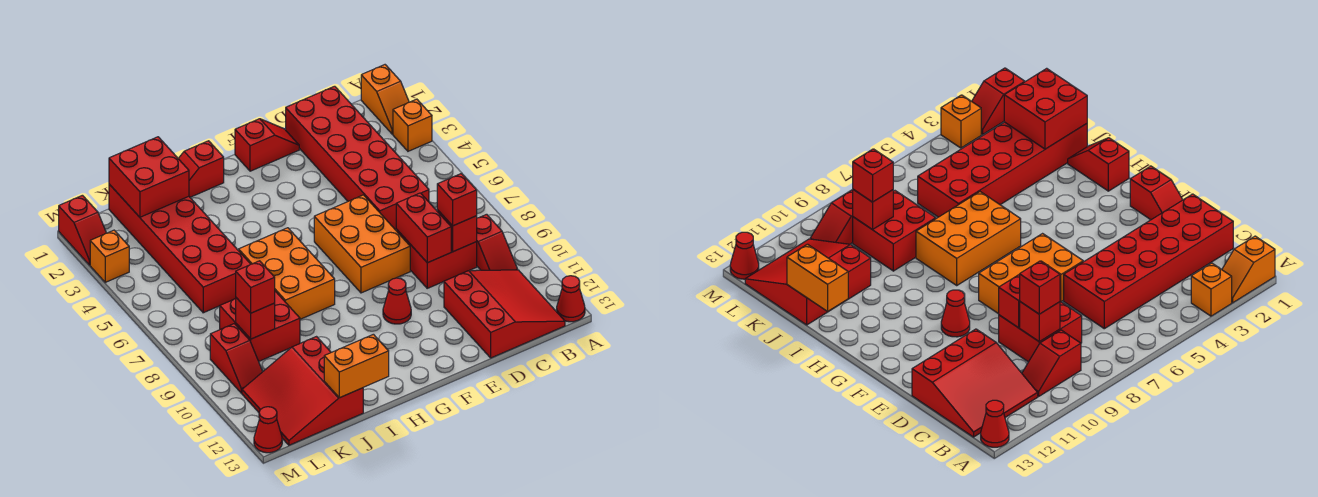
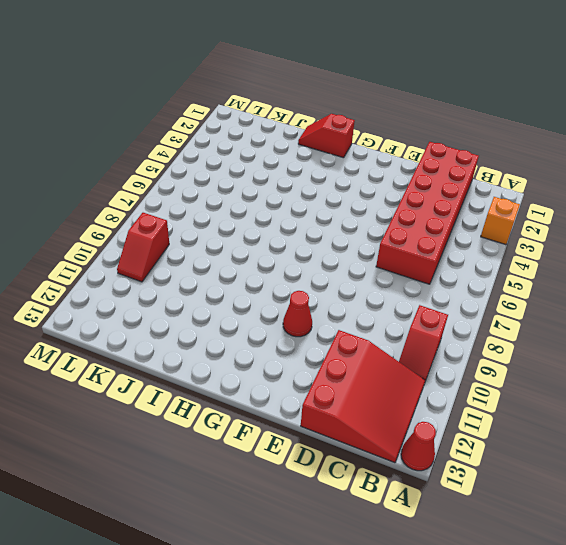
none -> orange 1x2 slope [361,65,409,134]
none -> red 2x2 brick [396,229,477,288]
none -> red 1x2 slope [235,119,299,171]

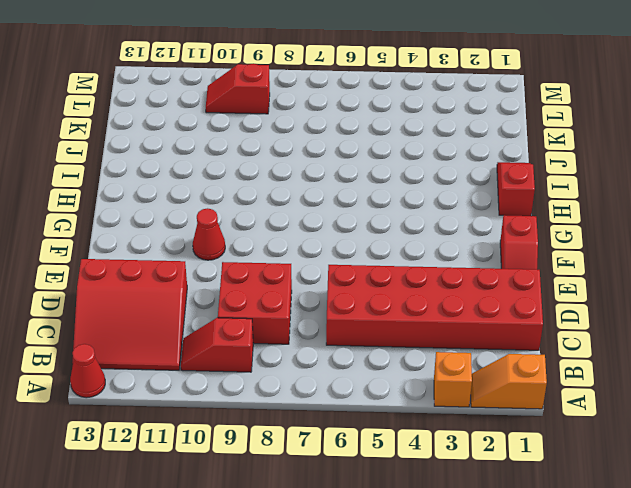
none -> orange 2x3 brick [314,195,410,293]
none -> orange 2x3 brick [239,228,335,319]
none -> red 2x6 brick [109,184,250,313]

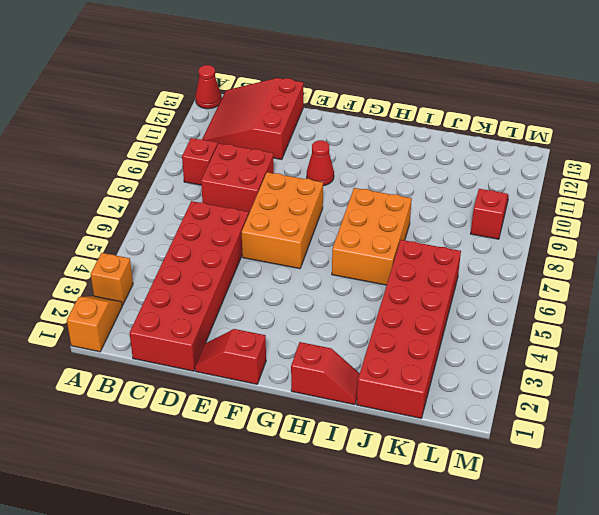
none -> red 2x2 brick [220,291,300,361]
none -> red 3x3 slope [242,337,363,445]
none -> red 1x2 slope [59,195,106,265]

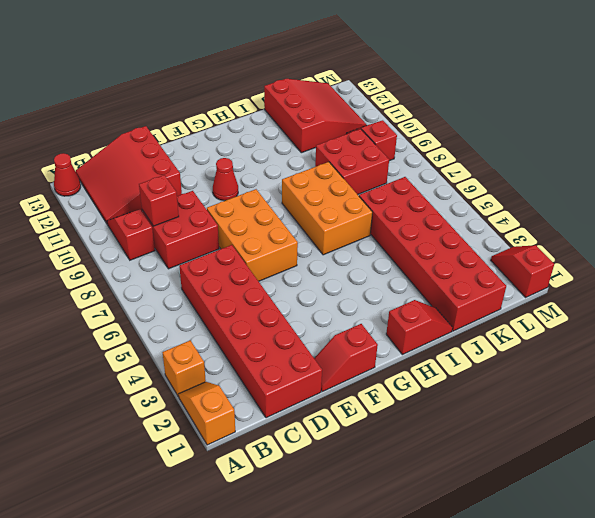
none -> orange 1x1 brick [90,230,129,282]
none -> red 1x1 cone [254,407,282,453]
none -> red 1x2 brick [396,193,451,263]

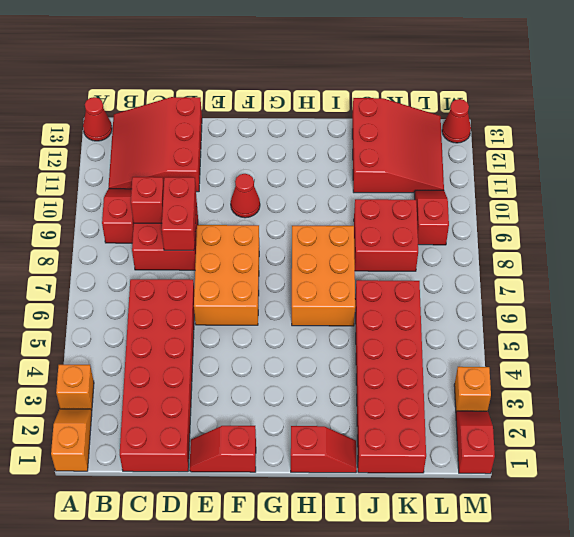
none -> orange 1x2 brick [324,334,389,398]
none -> red 2x2 brick [109,137,189,217]
none -> red 1x1 brick [236,298,275,339]

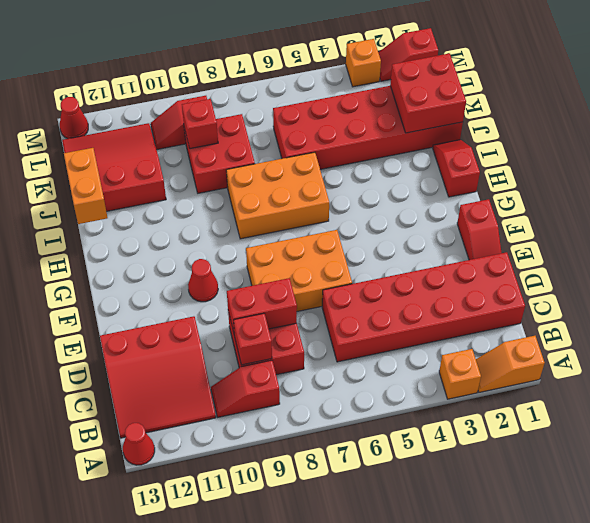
none -> red 1x1 brick [437,174,477,226]
none -> red 1x1 brick [236,261,275,313]

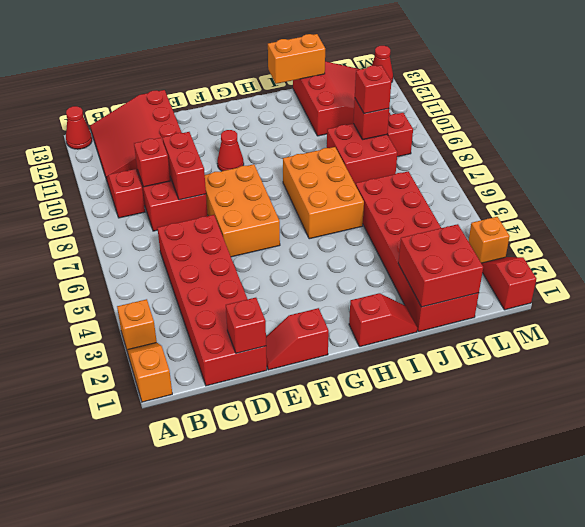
red 1x1 brick [226,298,266,353] -> red 1x1 brick moved to [437,174,477,226]

